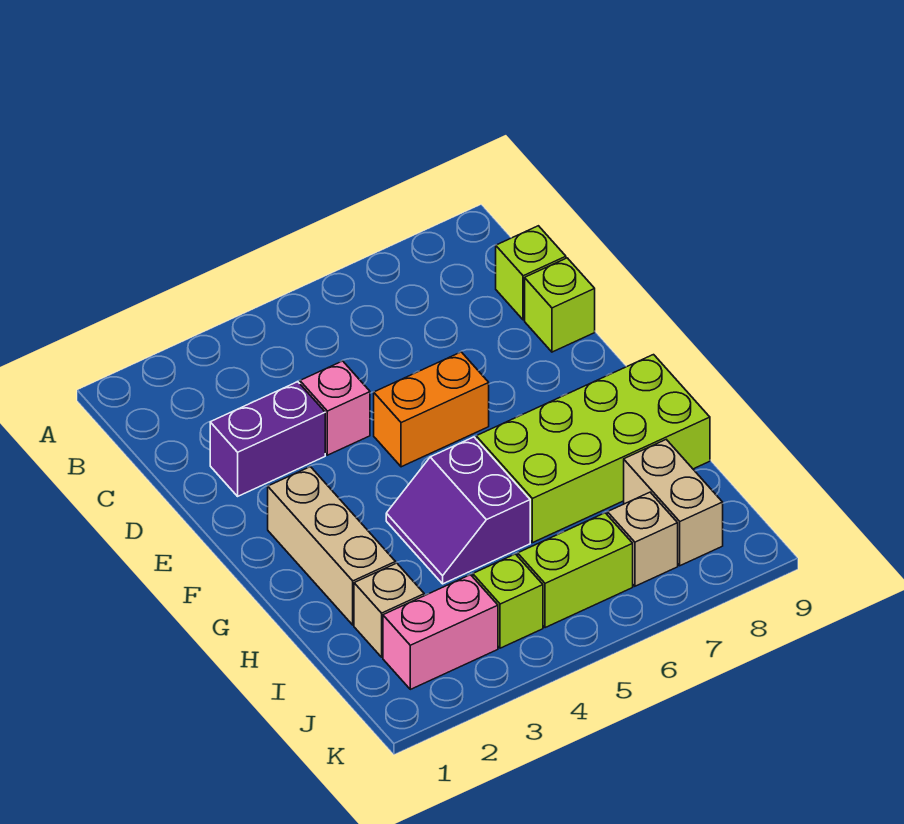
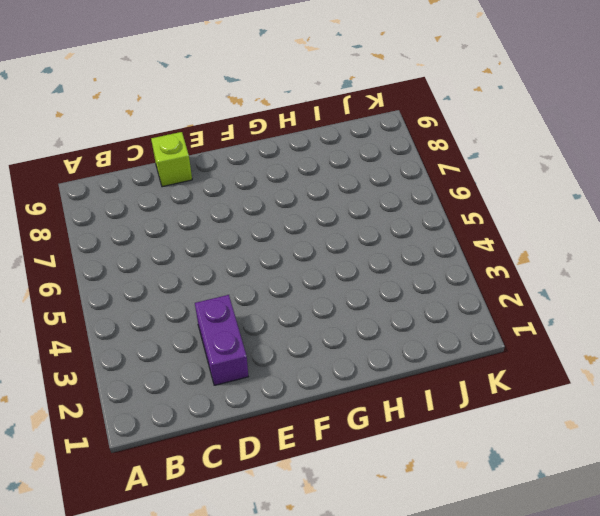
none -> lime 1x1 brick [496,226,566,320]
none -> pink 1x1 brick [300,361,370,455]
none -> orange 1x2 brick [374,352,489,467]

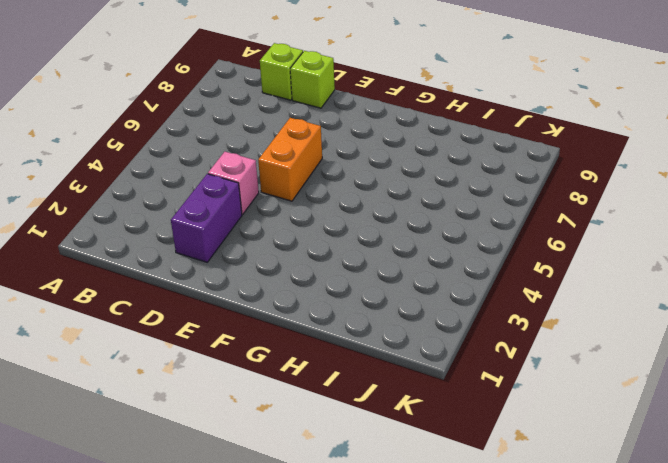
none -> tan 1x3 brick [268,467,396,625]
none -> purple 2x2 slope [386,437,530,584]
none -> lime 2x4 brick [476,355,710,543]

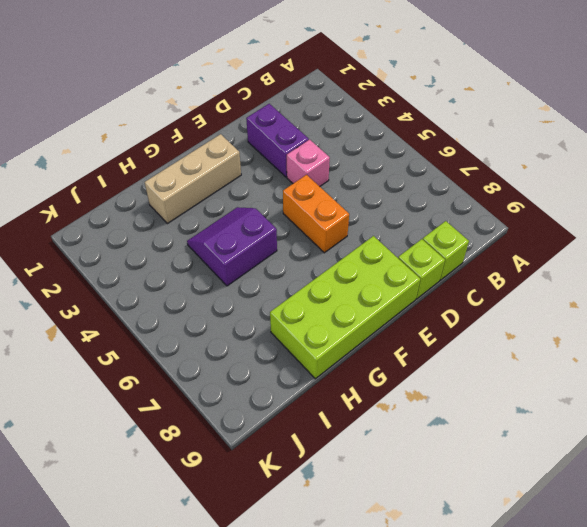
lime 2x4 brick [270,236,420,379] -> lime 2x4 brick turned to [476,355,710,543]
none -> tan 1x1 brick [354,563,424,657]
none -> tan 1x2 brick [624,440,723,566]
none -> pink 1x2 brick [383,575,498,689]

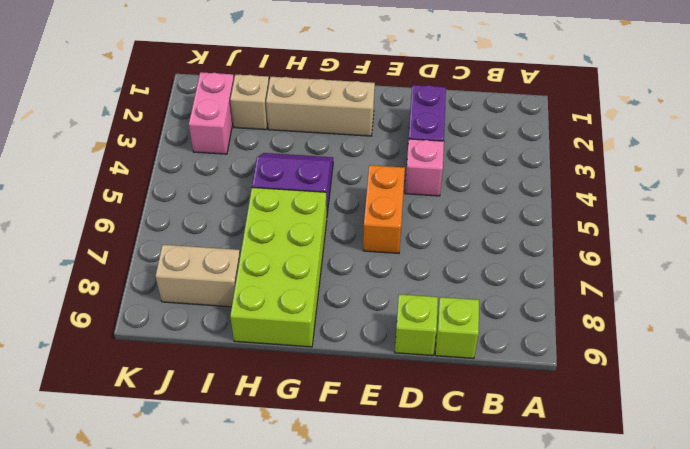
none -> lime 1x1 brick [473,554,543,648]
none -> lime 1x2 brick [518,513,633,628]
none -> tan 1x1 brick [607,492,678,586]

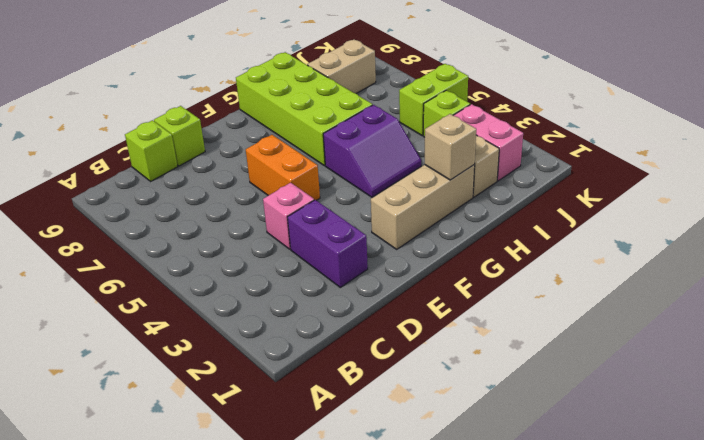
tan 1x1 brick [425,114,476,180] -> tan 1x1 brick moved to [607,492,678,586]
lime 1x2 brick [399,64,468,136] -> lime 1x2 brick turned to [518,513,633,628]

